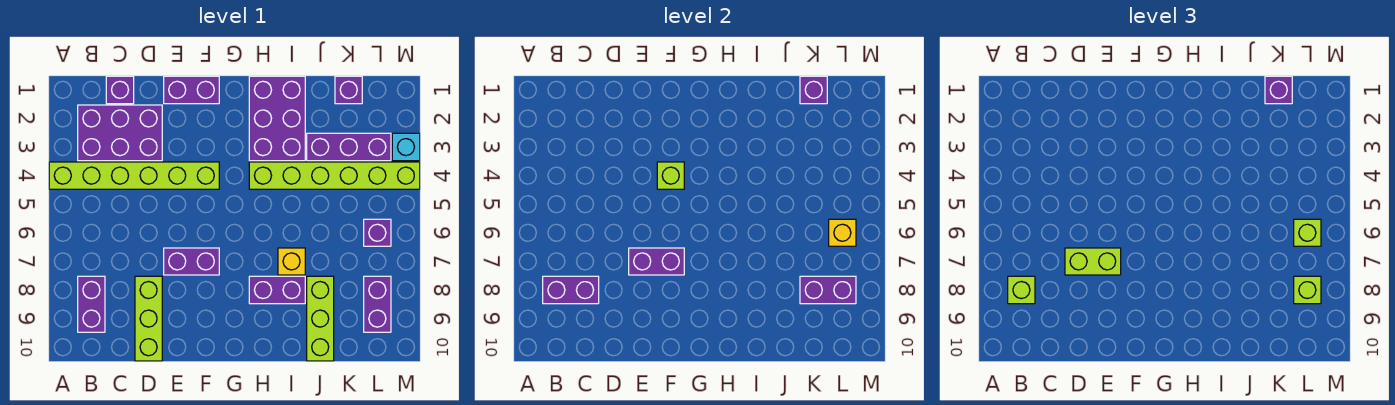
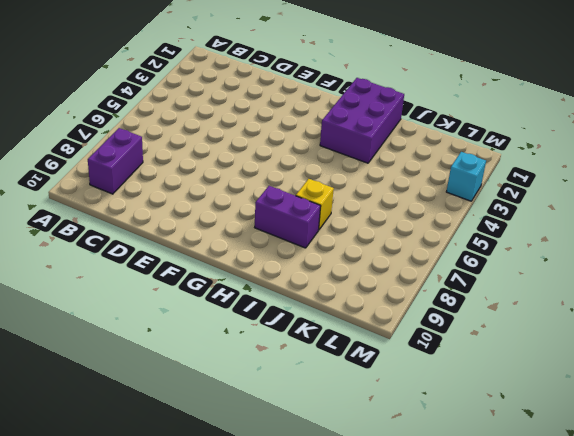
none -> lime 1x6 brick [49,162,219,189]
none -> purple 2x3 brick [78,105,162,161]
none -> purple 1x1 brick [106,76,134,104]

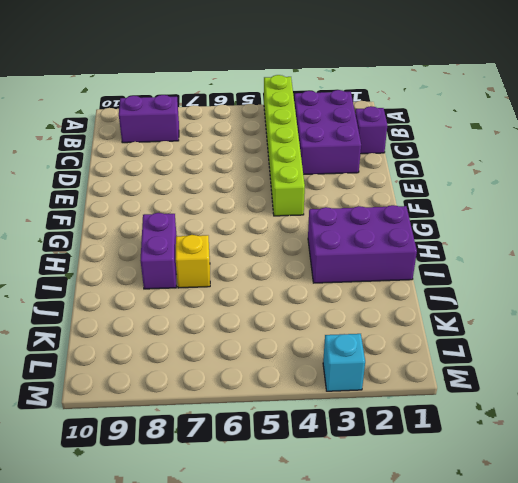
none -> lime 1x3 brick [135,276,162,361]
none -> purple 1x2 brick [164,76,219,104]
none -> purple 1x2 brick [164,248,219,275]

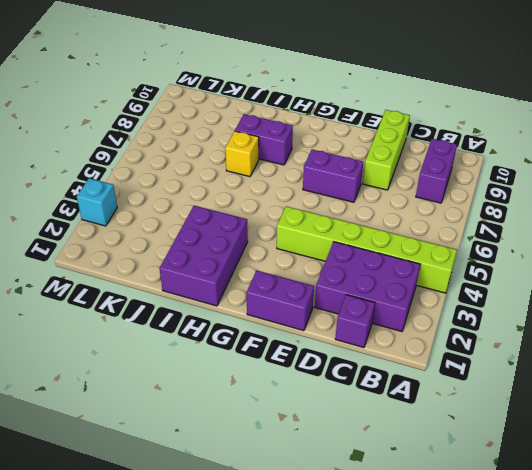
none -> lime 1x6 brick [249,162,420,189]
none -> purple 1x3 brick [307,133,391,161]
none -> lime 1x3 brick [307,276,334,361]

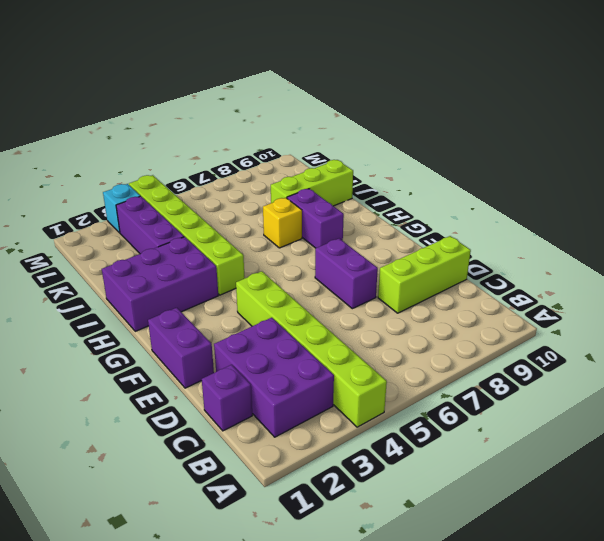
none -> purple 1x2 brick [78,276,105,332]
none -> purple 1x1 brick [335,76,362,104]
none -> purple 1x1 brick [364,219,391,246]

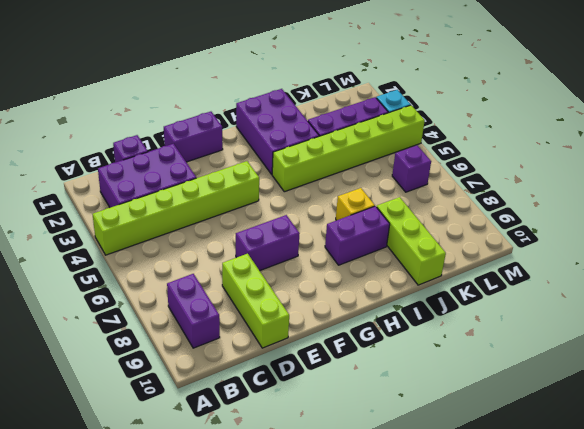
none -> purple 1x1 brick [335,76,362,104]
none -> purple 1x2 brick [364,276,391,332]
none -> purple 1x2 brick [543,276,599,304]

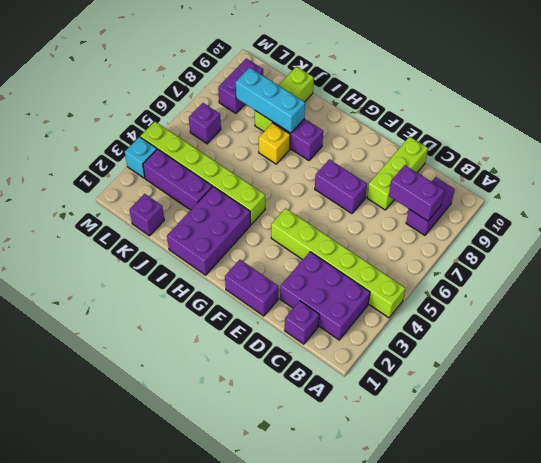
cyan 1x3 brick [236,68,305,133] -> purple 1x2 brick [800,276,856,304]
none -> purple 1x2 brick [629,248,684,275]
none -> lime 1x1 brick [657,162,684,189]
none -> purple 1x1 brick [800,76,827,104]

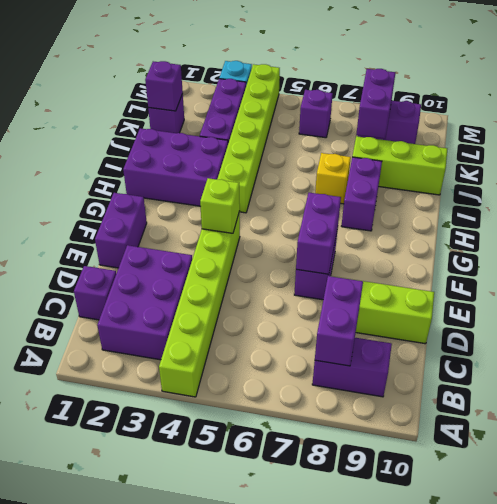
none -> yellow 1x1 brick [829,219,856,246]
none -> lime 1x1 brick [1008,276,1035,304]
none -> lime 1x2 brick [1065,248,1121,275]

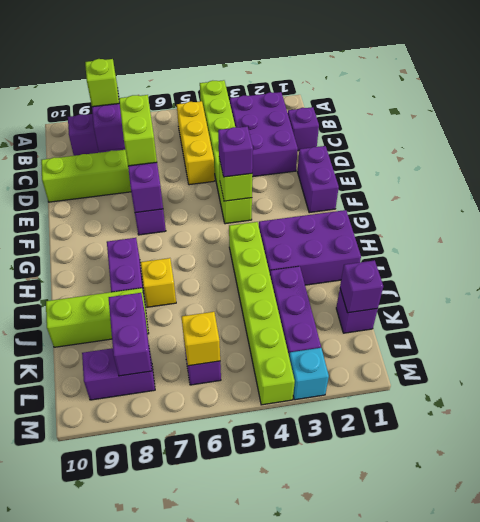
yellow 1x3 brick [177,101,215,185] -> none
purple 1x1 brick [218,127,253,177] -> purple 1x1 brick moved to [1265,76,1292,104]
none -> lime 1x1 brick [1294,219,1321,246]
none -> lime 1x1 brick [1294,276,1321,304]

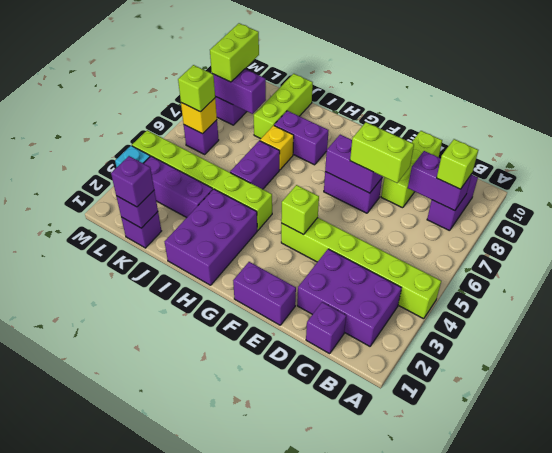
purple 1x2 brick [230,141,280,189] -> none
lime 1x2 brick [210,23,259,82] -> lime 1x1 brick [1294,276,1321,304]

